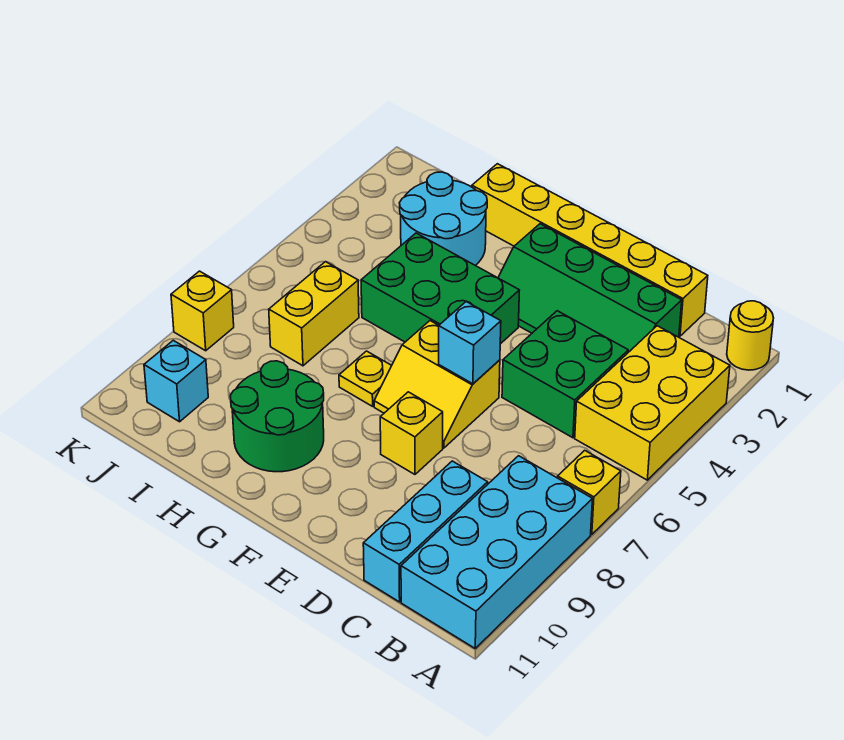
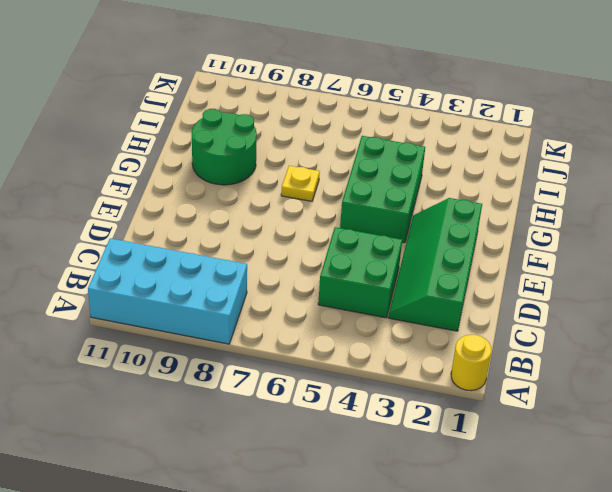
none -> yellow 2x3 brick [575,326,730,480]
none -> yellow 1x1 brick [558,450,621,535]
none -> yellow 1x6 brick [472,164,708,336]

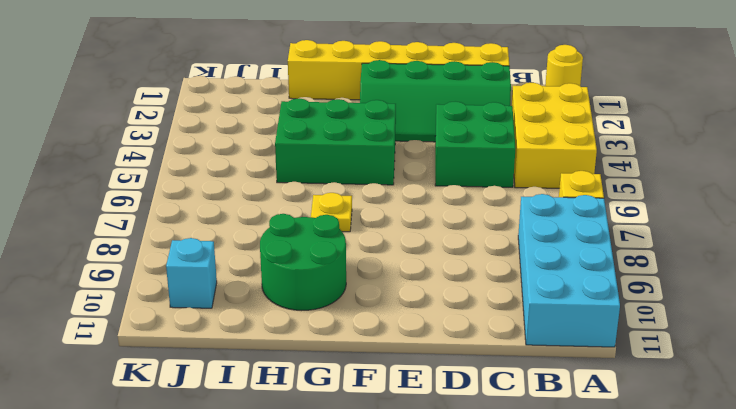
none -> cyan 1x3 brick [363,461,488,602]
none -> yellow 2x2 slope [374,321,500,448]
none -> yellow 1x1 brick [380,392,443,474]

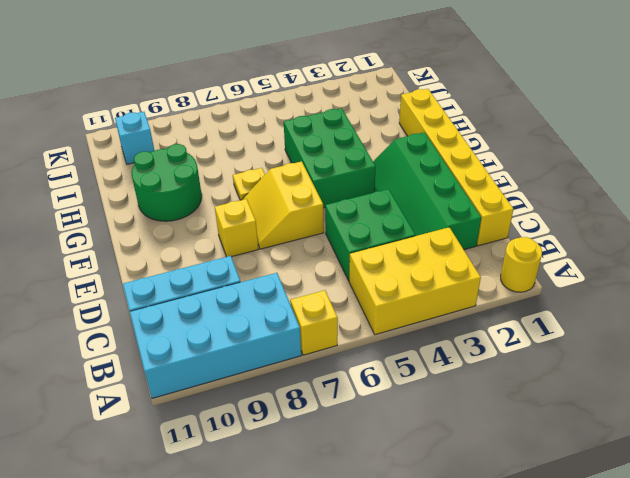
none -> cyan 2x2 round brick [400,172,487,265]
none -> yellow 1x2 brick [269,262,359,366]
none -> yellow 1x1 brick [171,271,234,351]

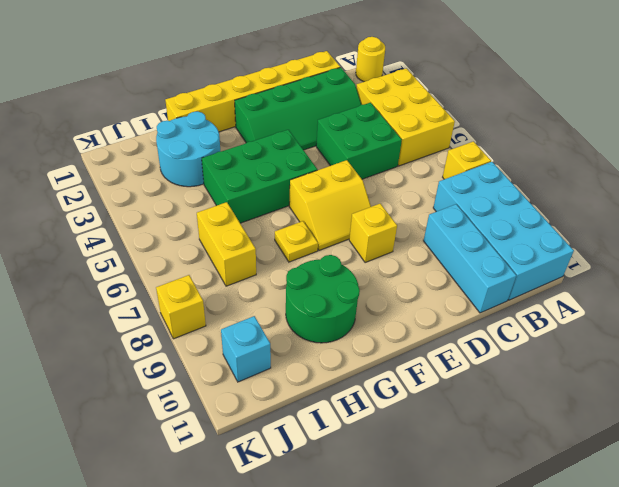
none -> cyan 1x1 brick [439,302,501,384]

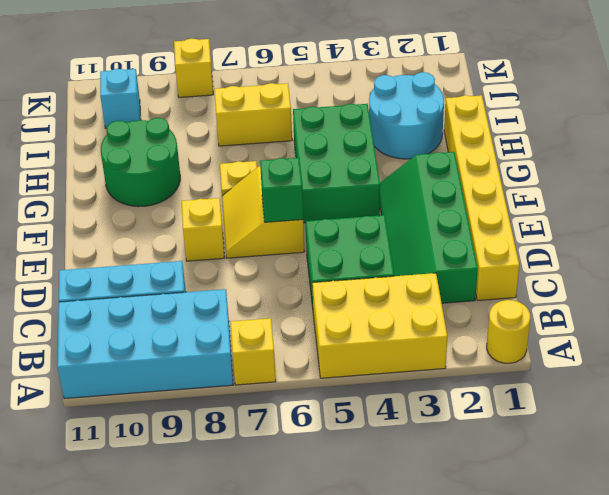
green 1x1 brick [260,158,303,222] -> cyan 1x1 brick [439,302,501,384]

